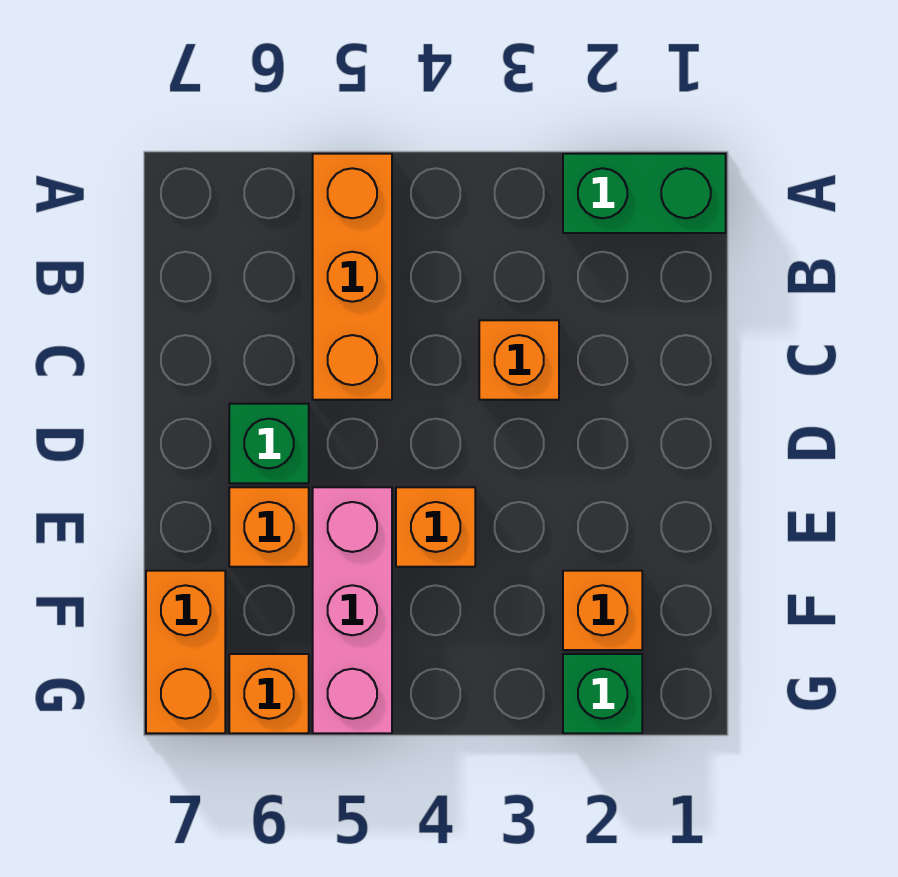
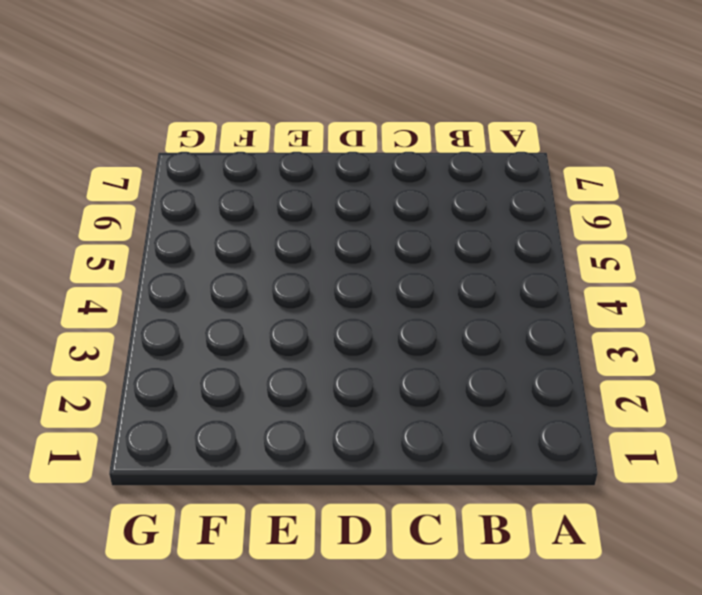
none -> green 1x2 brick [563,154,726,233]
none -> orange 1x3 brick [313,154,392,400]

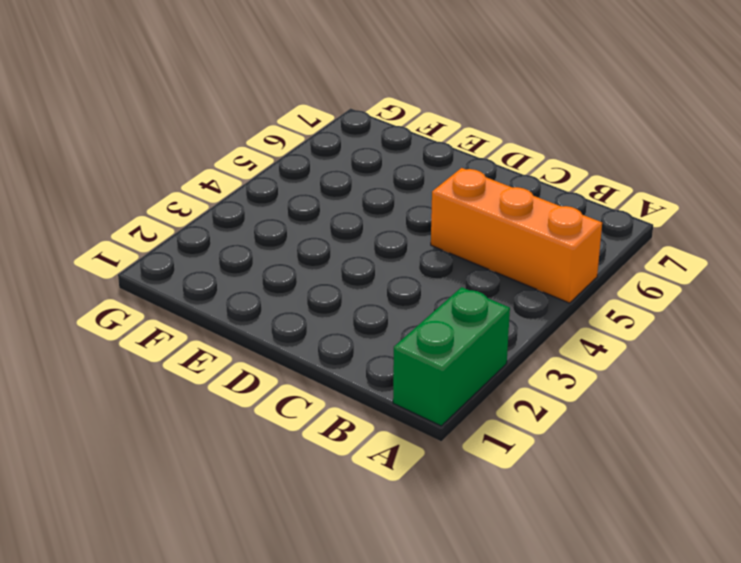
none -> orange 1x1 brick [479,320,559,400]
none -> green 1x1 brick [229,404,309,483]

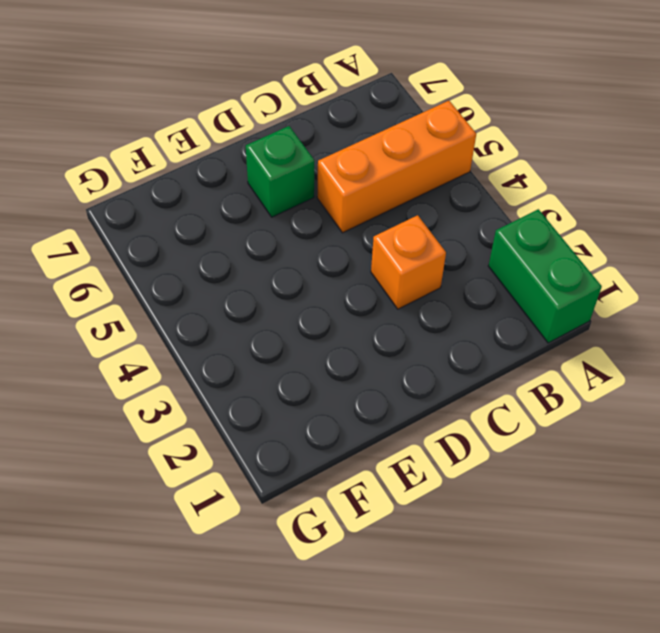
none -> orange 1x1 brick [396,487,475,567]
none -> pink 1x3 brick [313,487,392,733]

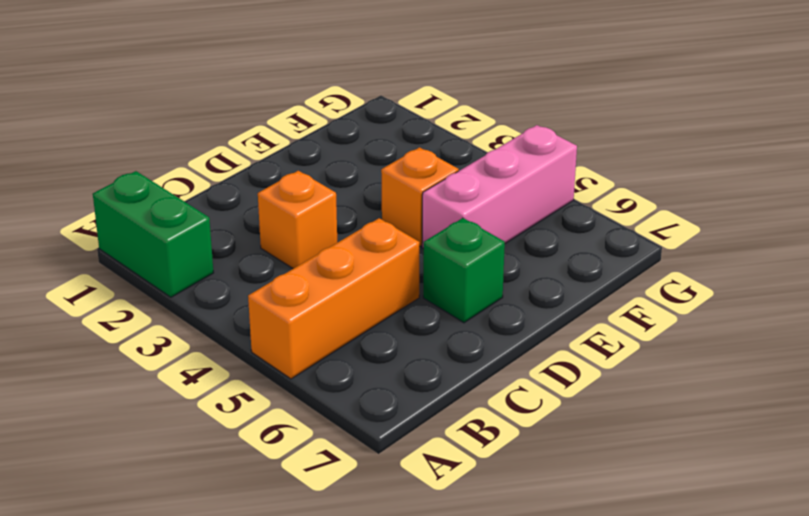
none -> orange 1x1 brick [229,487,309,567]
none -> orange 1x1 brick [563,571,642,650]

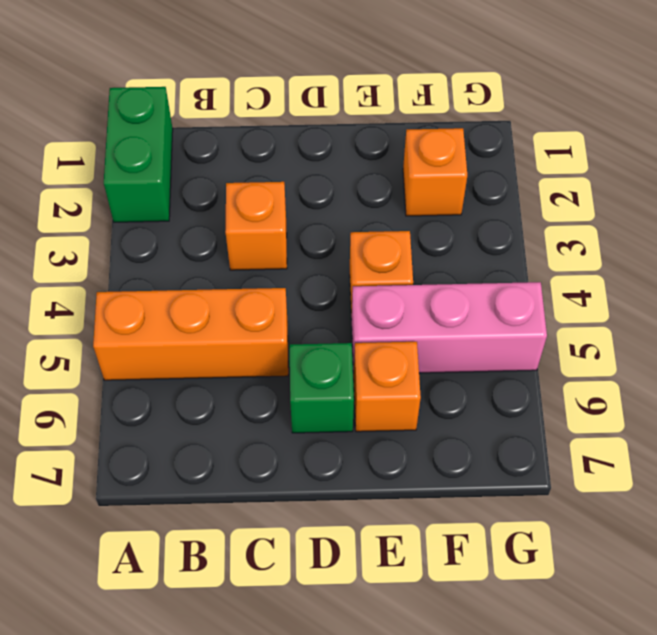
none -> orange 1x2 brick [146,571,225,733]
none -> green 1x1 brick [563,654,642,733]

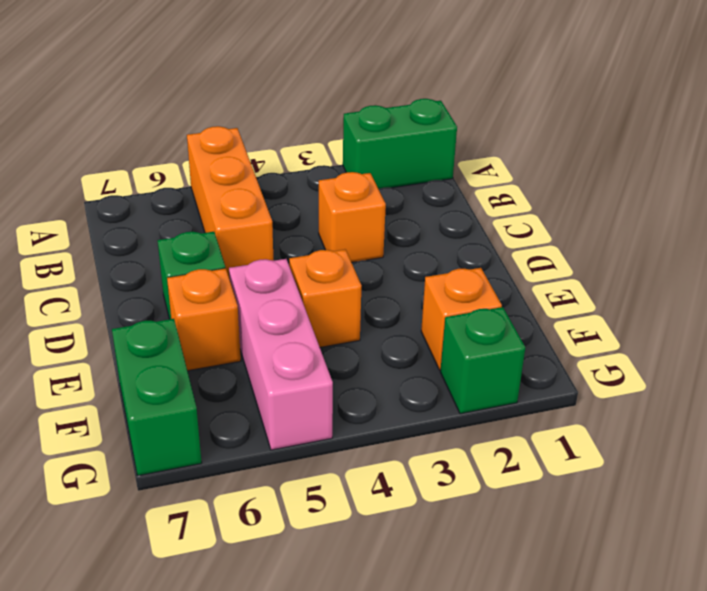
green 1x2 brick [112,319,202,476] -> orange 1x2 brick [146,571,225,733]
none -> orange 1x1 brick [229,654,309,733]

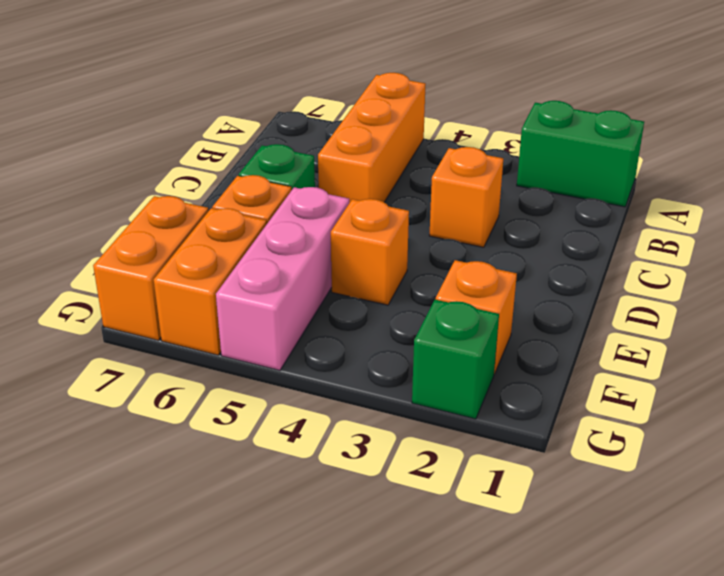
orange 1x2 brick [154,208,267,355] -> orange 1x1 brick [229,654,309,733]

